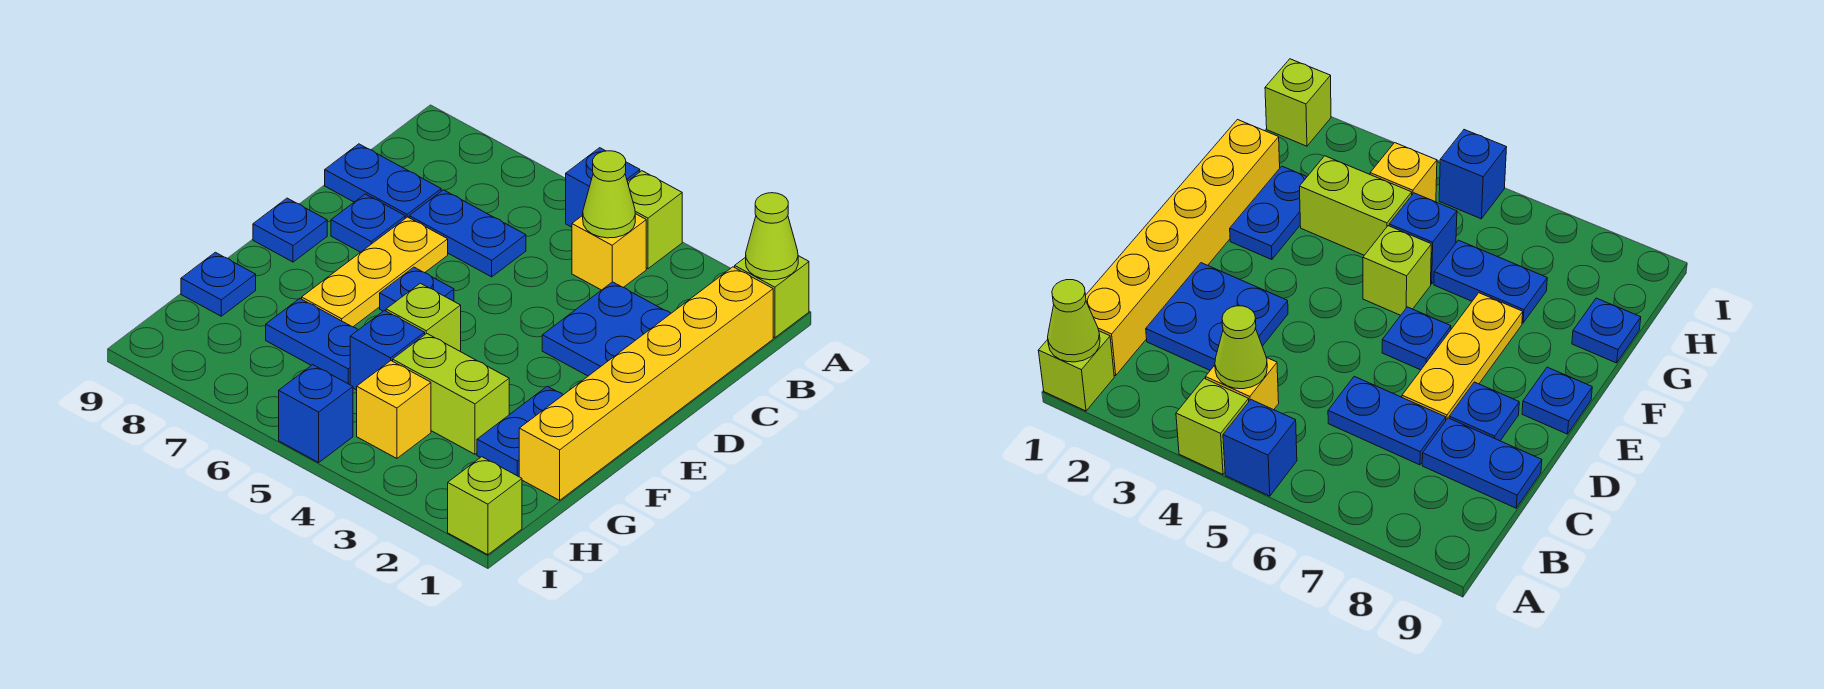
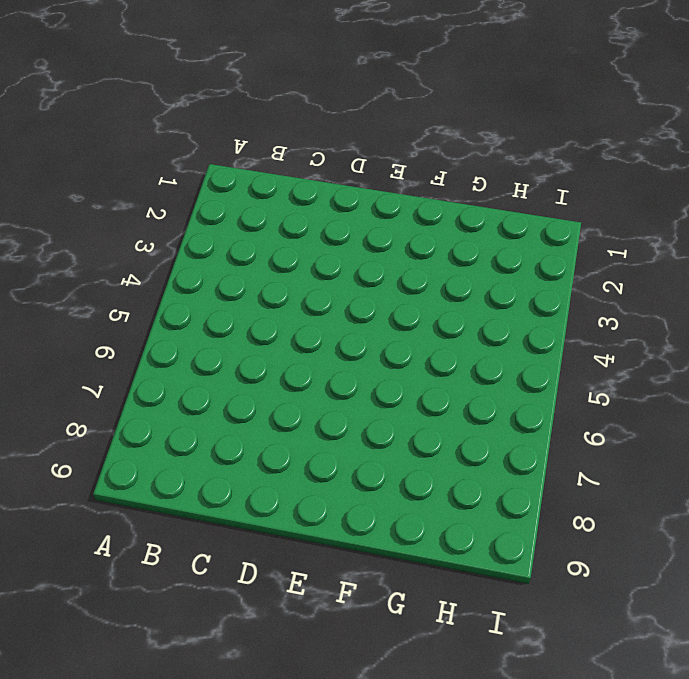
none -> lime 1x1 brick [735,256,809,338]
none -> lime 1x1 brick [628,171,682,269]
none -> blue 1x1 brick [566,148,640,227]

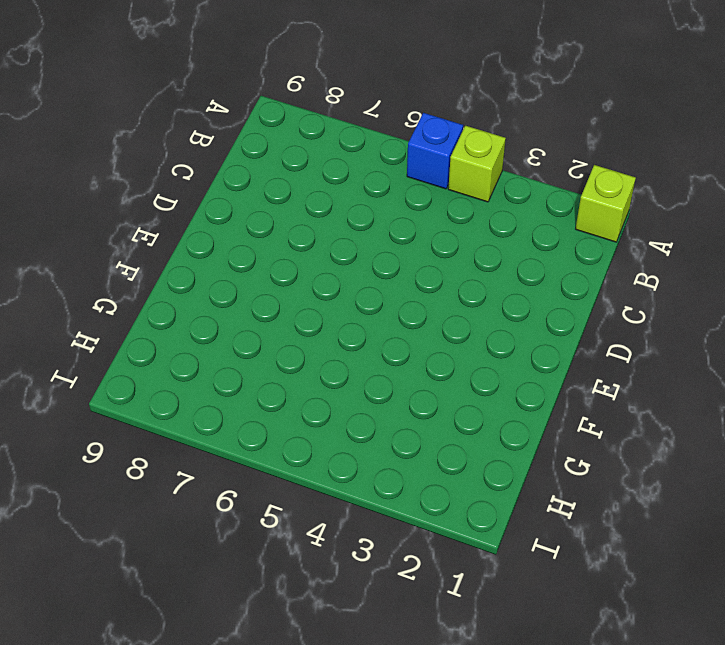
none -> yellow 1x6 brick [519,267,773,500]
none -> yellow 1x1 brick [572,214,646,290]
none -> blue 2x2 plate [542,282,671,376]

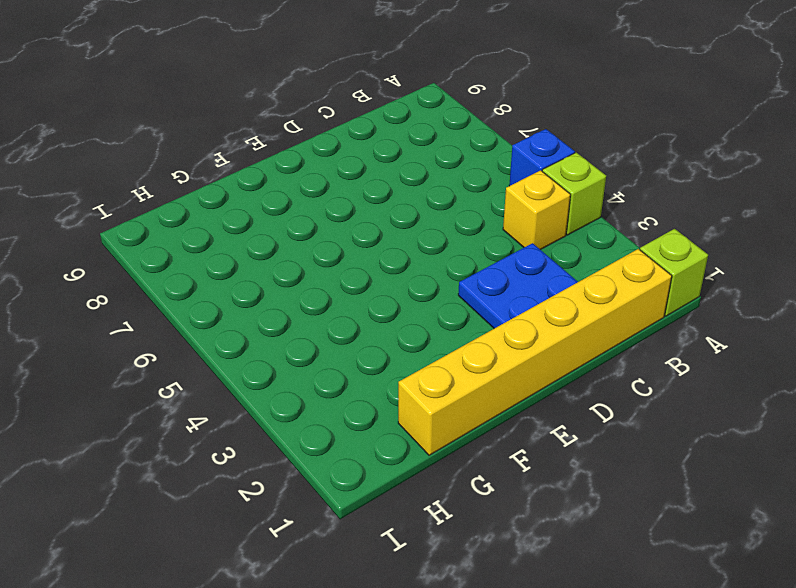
none -> blue 1x2 plate [409,190,526,277]
none -> blue 1x2 plate [325,144,441,218]
none -> yellow 1x3 plate [302,217,448,327]

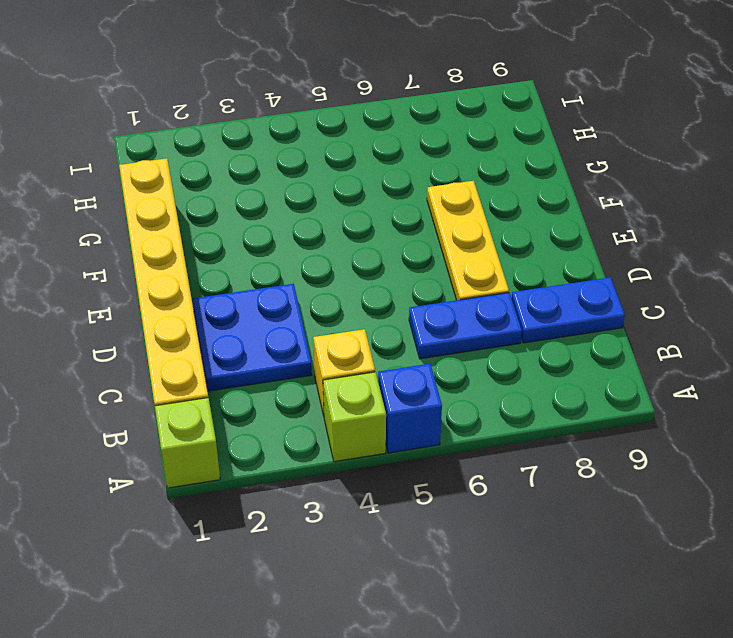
none -> blue 1x1 plate [331,194,405,252]
none -> blue 1x1 plate [380,267,454,311]
none -> blue 1x1 plate [253,198,327,262]

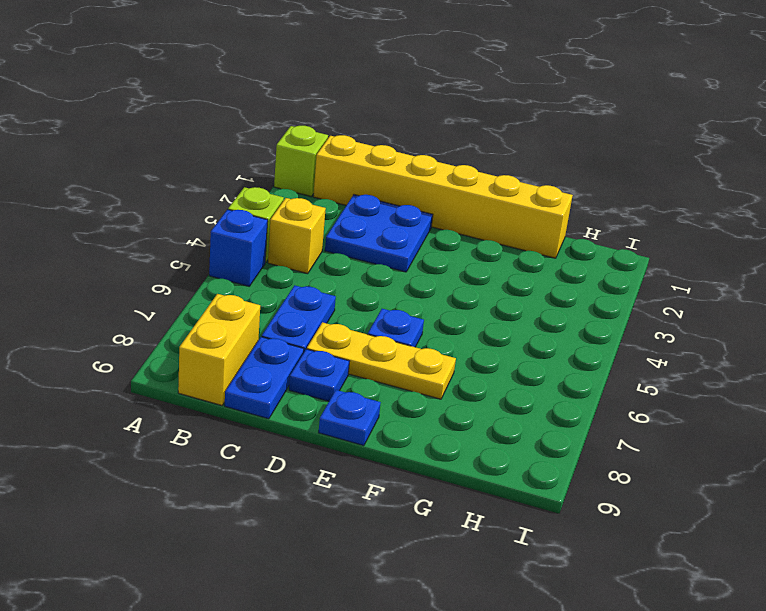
yellow 1x2 brick [178,294,260,406] -> none
none -> blue 1x2 plate [477,386,563,477]
none -> lime 1x1 brick [386,283,461,352]
none -> lime 1x2 brick [393,333,509,454]

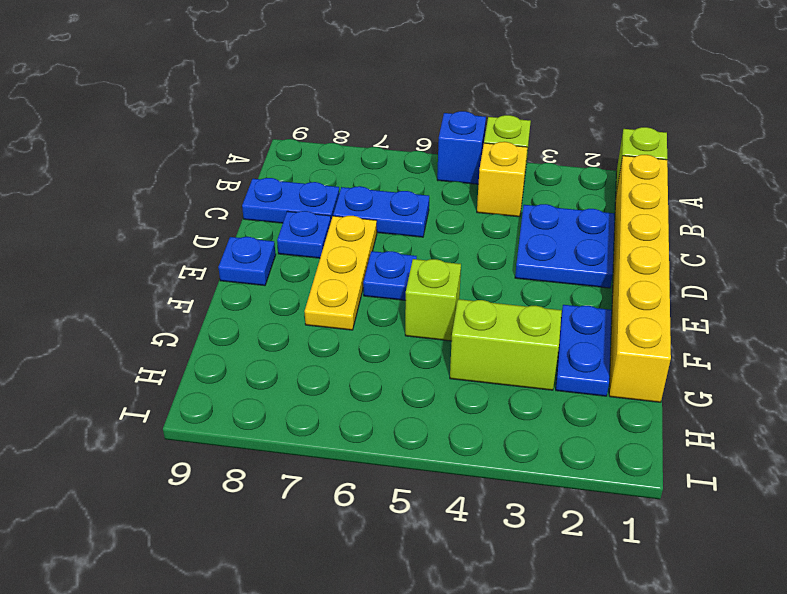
none -> blue 1x1 brick [350,310,425,390]
none -> blue 1x2 plate [266,299,358,385]
none -> blue 1x1 plate [181,252,256,316]

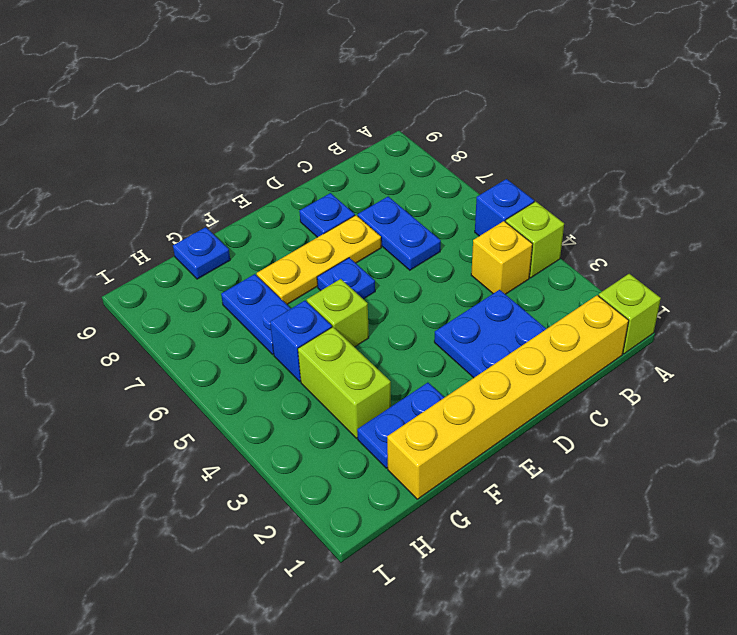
none -> blue 1x2 plate [325,144,441,218]
none -> blue 1x1 plate [253,198,327,262]
none -> yellow 1x1 brick [357,361,431,458]

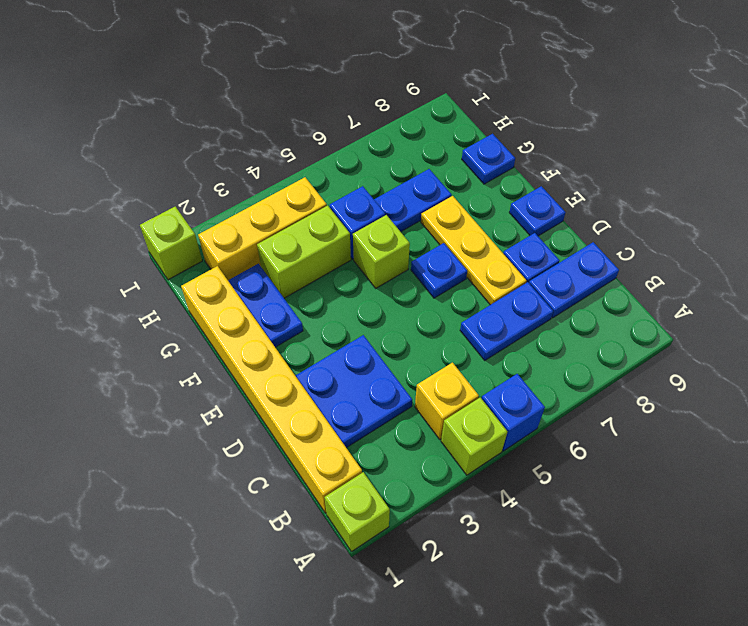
yellow 1x3 brick [198,177,327,280] -> yellow 1x1 brick [357,361,431,458]
none -> blue 1x1 brick [279,365,353,462]
none -> lime 1x1 cone [746,193,798,280]
none -> lime 1x1 cone [583,151,635,238]

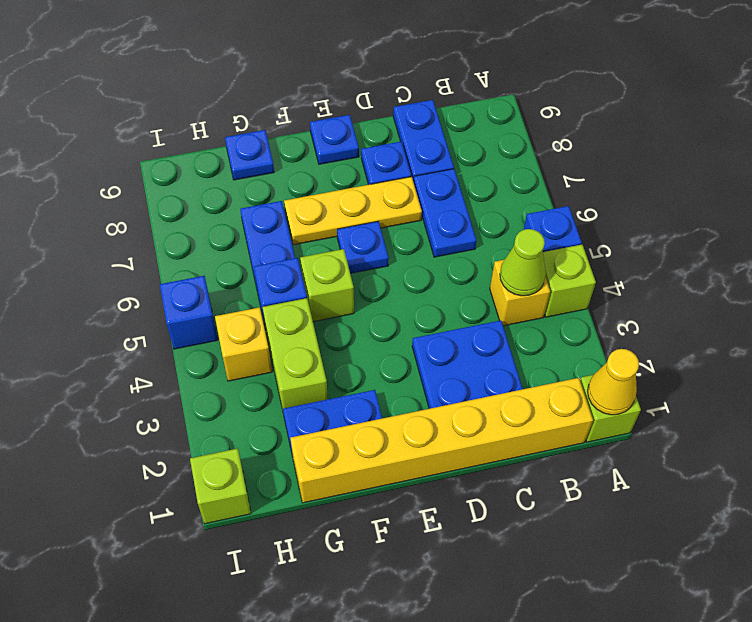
yellow 1x1 cone [588,349,639,415] -> lime 1x1 cone [746,193,798,280]

